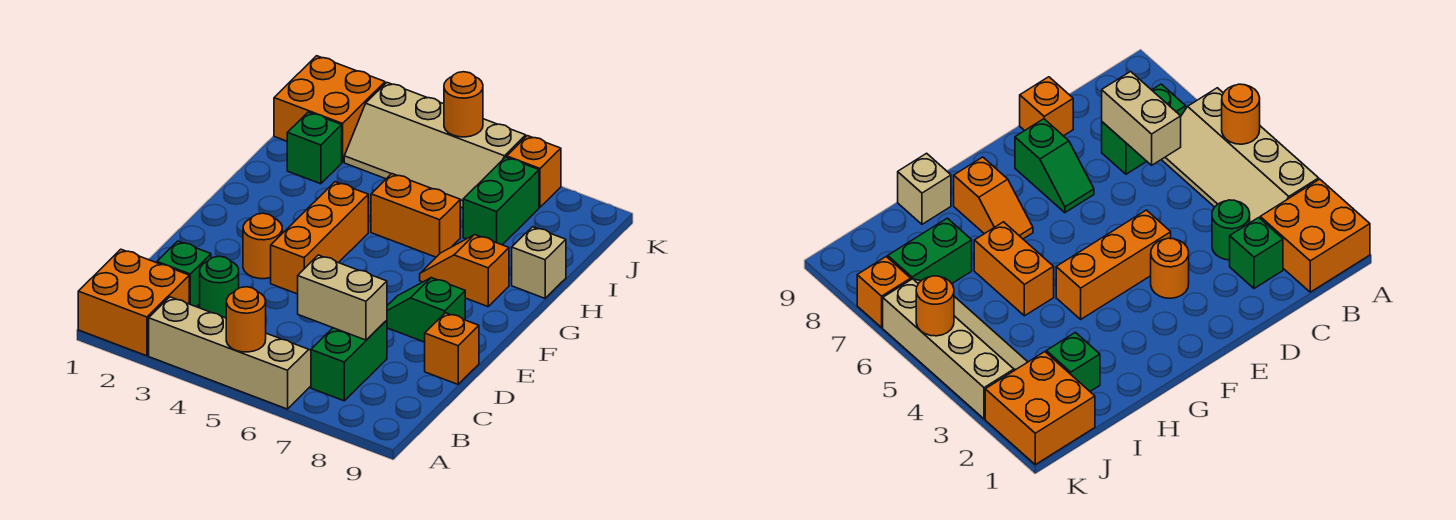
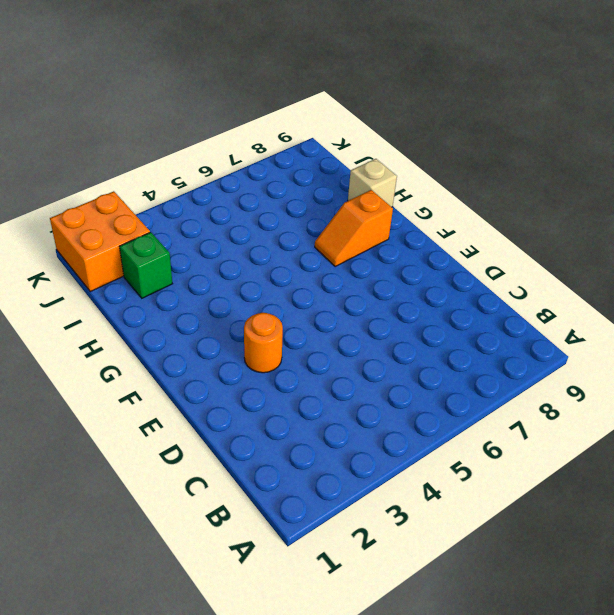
none -> orange 2x2 brick [78,249,189,356]
none -> tan 2x4 slope [149,297,311,409]
none -> green 1x2 brick [311,320,387,401]

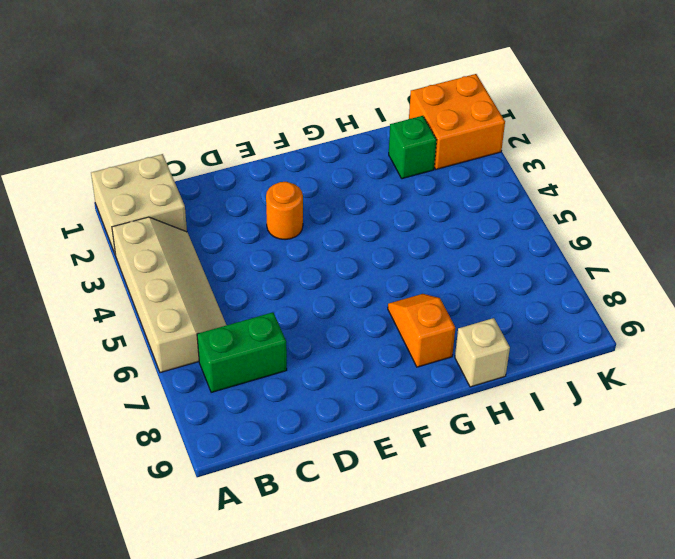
tan 2x2 brick [91,154,187,255] -> orange 2x2 brick [78,249,189,356]
none -> green 1x1 brick [157,241,211,307]
none -> green 1x1 round brick [200,256,239,318]
none -> orange 1x1 brick [425,313,479,384]

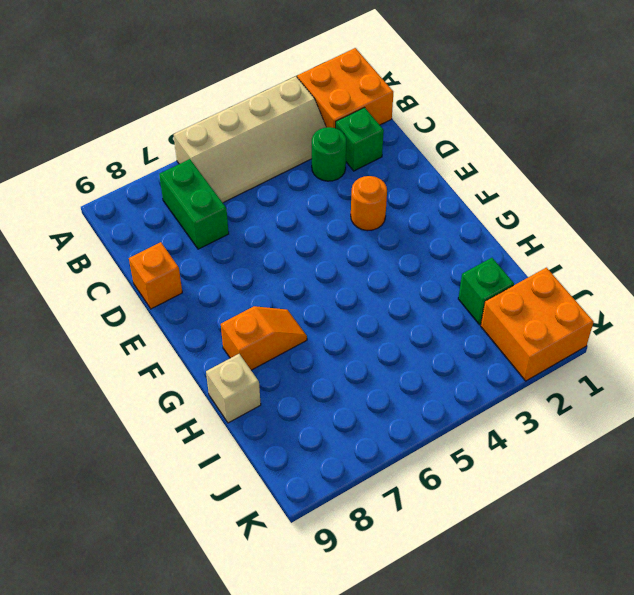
none -> orange 1x3 brick [271,182,368,294]
none -> green 1x2 slope [387,278,466,342]
none -> orange 1x2 brick [371,174,460,257]

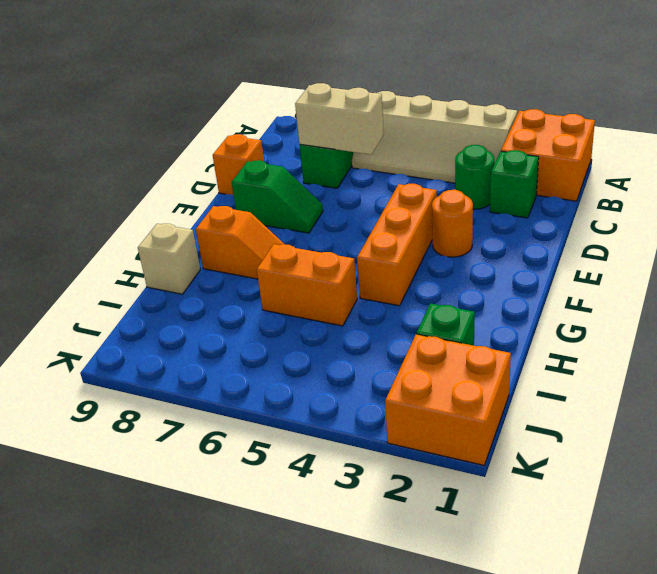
none -> green 1x2 brick [463,157,539,245]
none -> tan 2x4 slope [344,83,526,208]
none -> orange 1x1 brick [507,136,561,207]

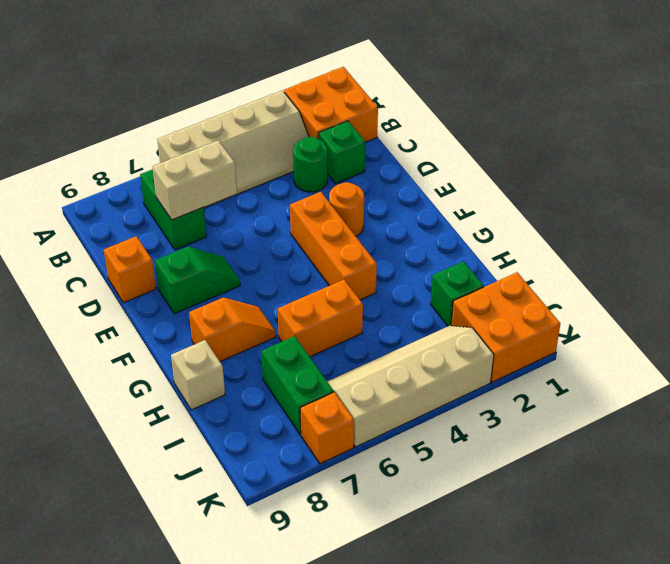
none -> orange 1x1 round brick [226,287,266,352]
none -> orange 1x1 round brick [444,72,483,137]

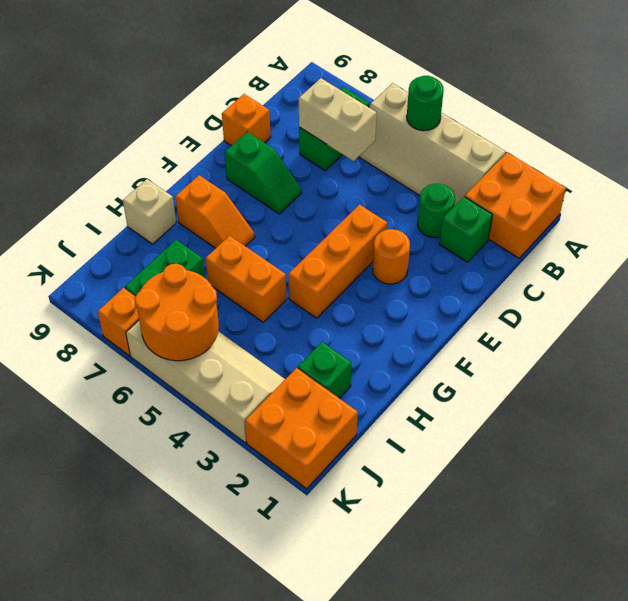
green 1x1 round brick [407,76,444,131] -> orange 1x1 round brick [226,287,266,352]
orange 2x2 round brick [135,264,219,361] -> orange 1x1 round brick [444,72,483,137]

